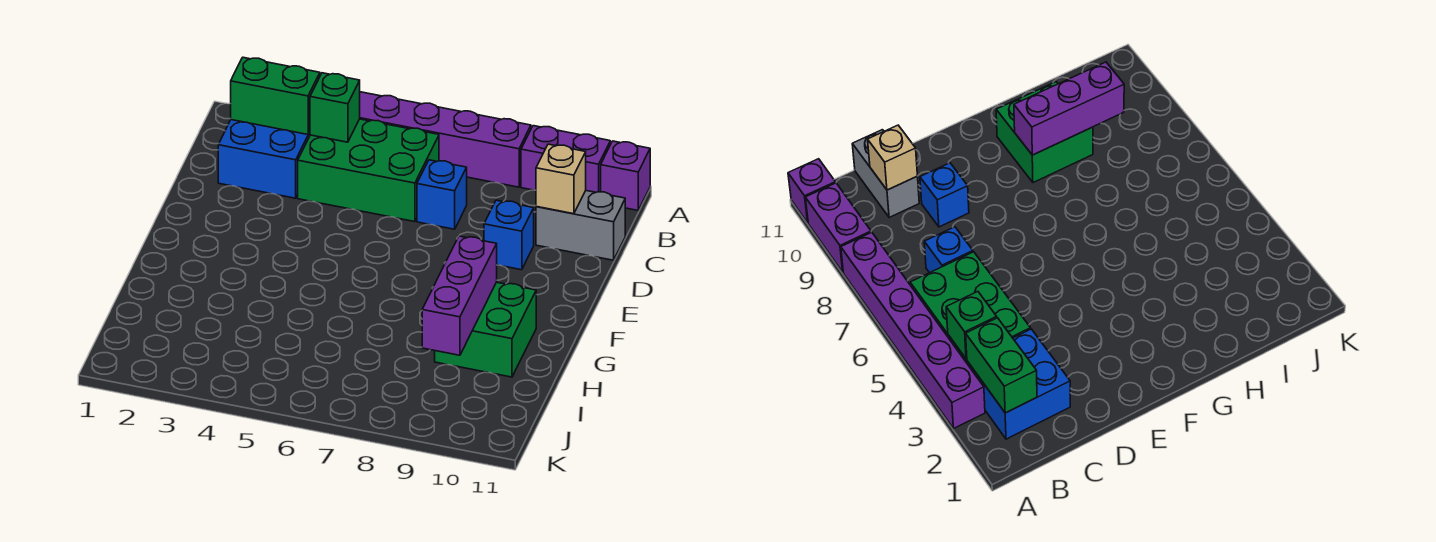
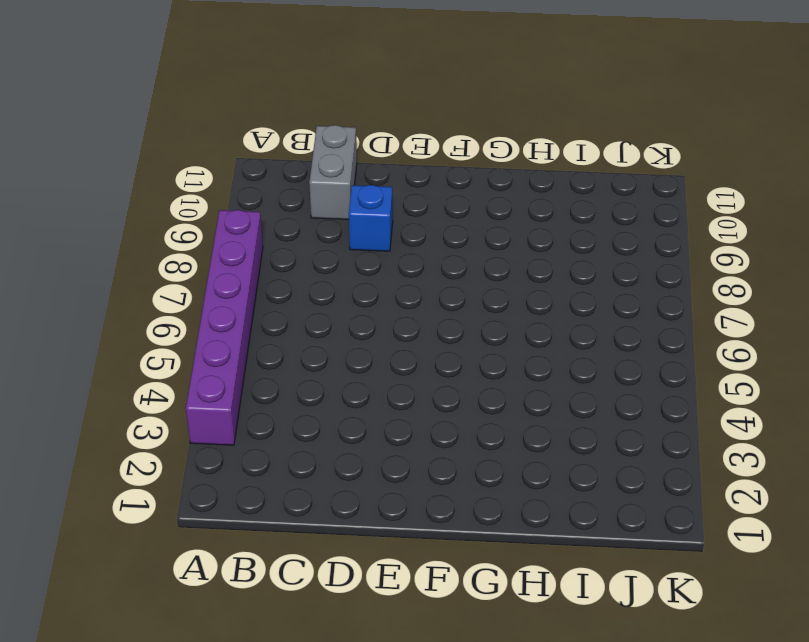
none -> purple 1x2 brick [521,126,610,192]
none -> purple 1x1 brick [601,141,650,210]
none -> blue 2x2 brick [218,120,310,198]

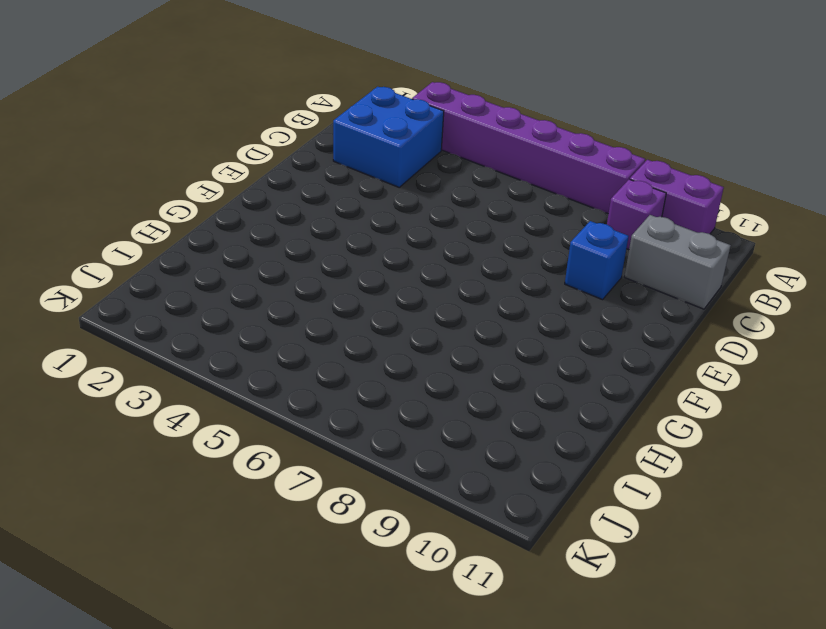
purple 1x1 brick [607,179,666,250] -> purple 1x1 brick moved to [601,141,650,210]
none -> green 2x3 brick [298,119,439,222]
none -> blue 1x1 brick [417,160,467,229]
none -> green 2x2 brick [435,282,536,377]

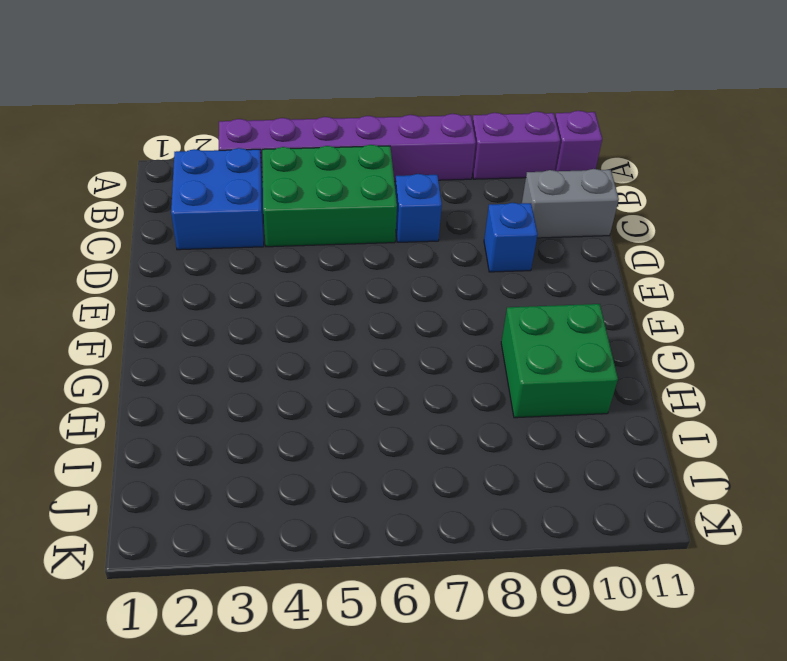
none -> green 1x2 brick [231,57,320,134]
none -> green 1x1 brick [310,73,360,142]
none -> tan 1x1 brick [536,144,586,214]

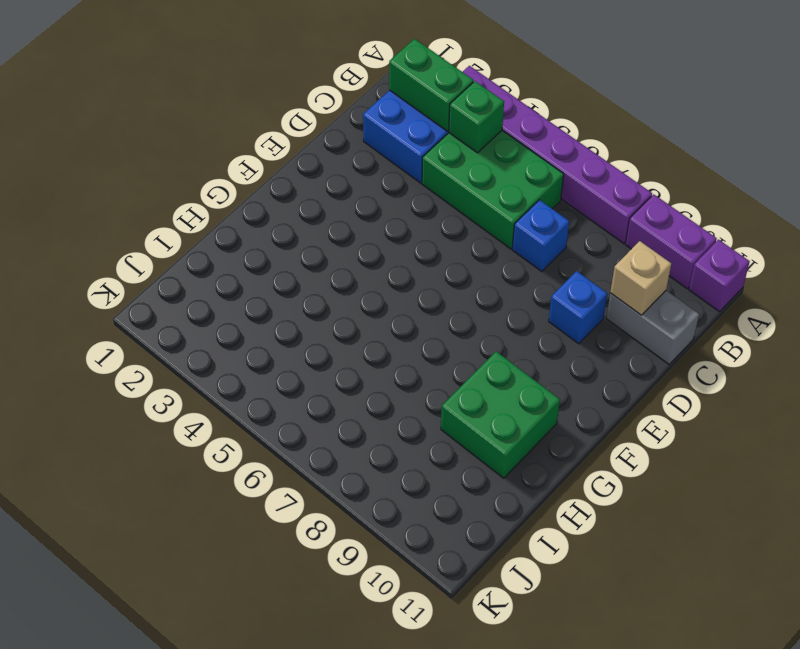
none -> purple 1x3 brick [422,236,497,355]

